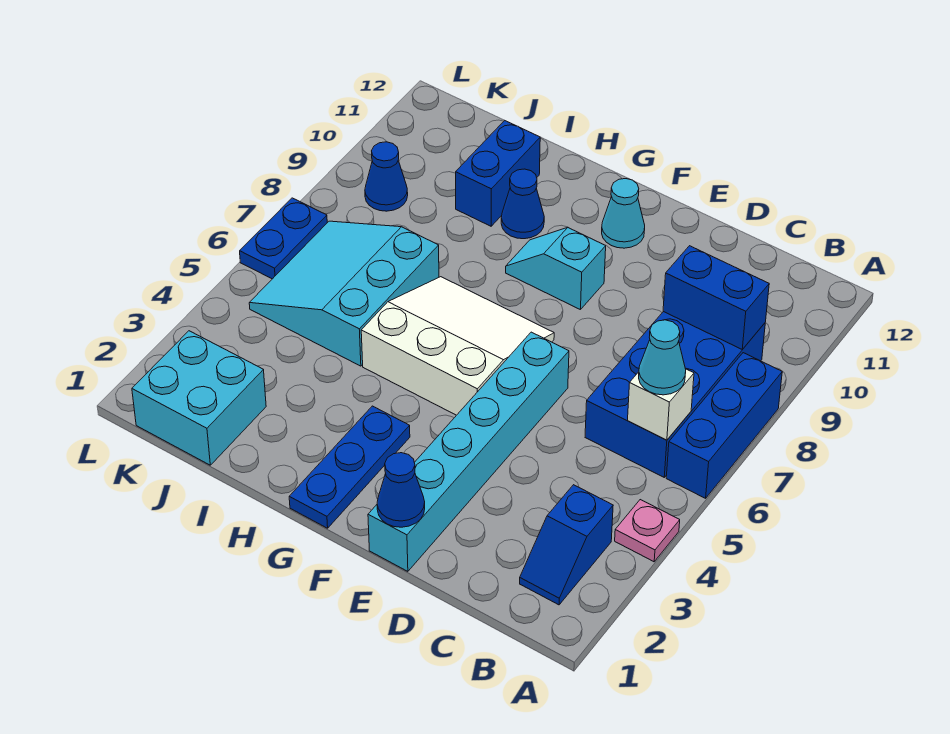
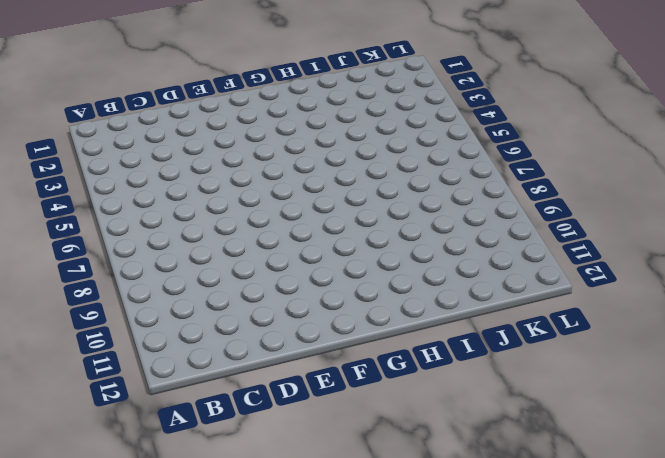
none -> pink 1x1 plate [615,500,680,562]
none -> blue 1x3 brick [666,353,782,498]
none -> blue 1x2 slope [520,485,613,605]

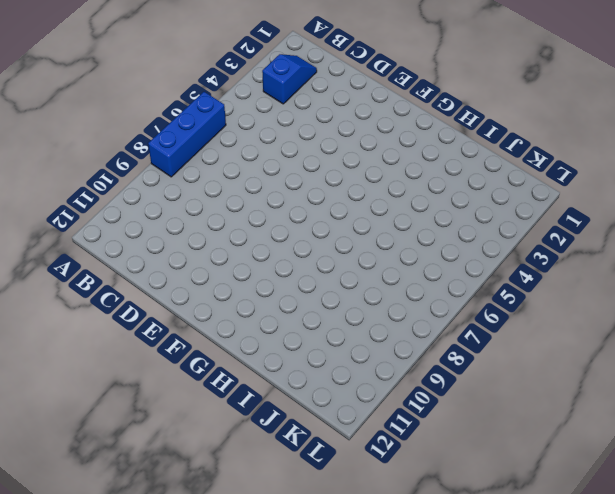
none -> pink 1x1 plate [615,500,680,562]
none -> blue 2x4 brick [585,312,765,477]
none -> cyan 1x6 brick [368,332,569,571]

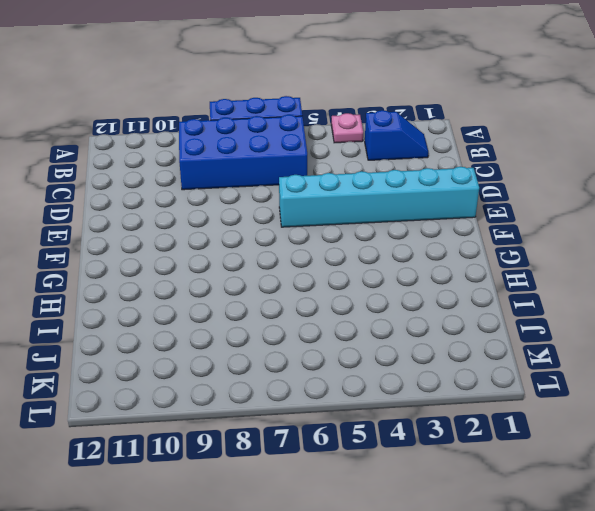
none -> white 3x3 slope [361,277,554,415]
none -> cyan 1x2 slope [506,228,606,310]
none -> cyan 1x1 cone [602,179,645,248]

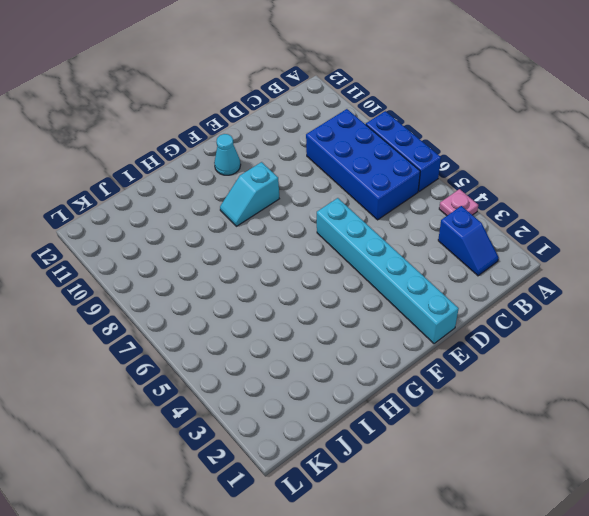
none -> white 3x3 slope [361,277,554,415]
none -> blue 1x3 plate [289,406,410,528]
none -> blue 1x1 cone [501,169,544,239]

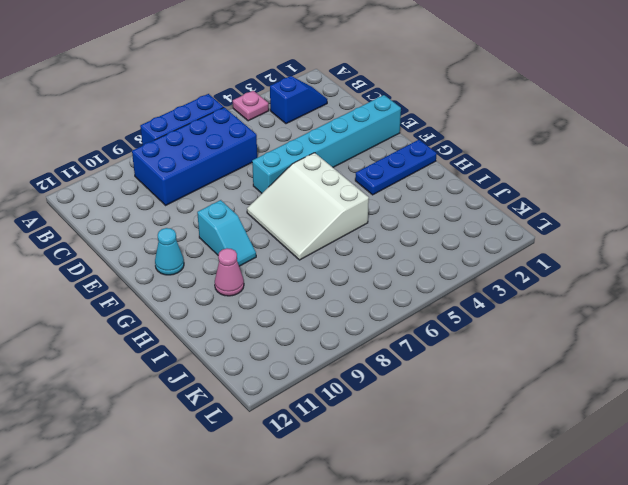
pink 1x1 cone [215,248,244,296] -> blue 1x1 cone [501,169,544,239]
none -> cyan 3x3 slope [249,221,439,366]
none -> blue 1x2 brick [456,121,540,226]
none -> cyan 2x2 brick [132,331,266,465]

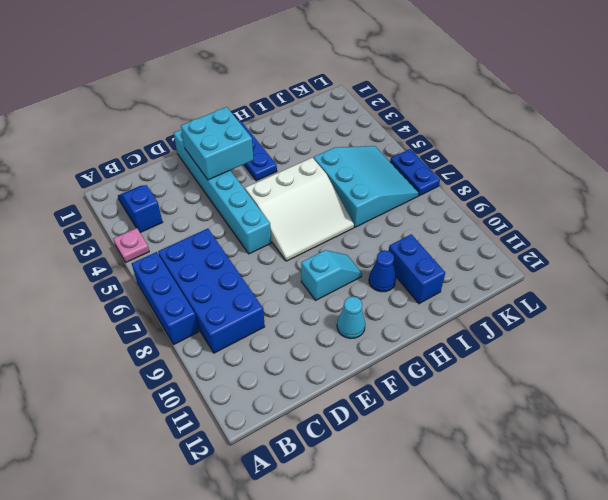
cyan 2x2 brick [181,107,253,180] -> cyan 2x2 brick moved to [132,331,266,465]
none -> blue 1x1 cone [365,142,408,211]
none -> white 1x1 brick [628,369,694,440]
none -> blue 1x2 brick [663,246,769,349]

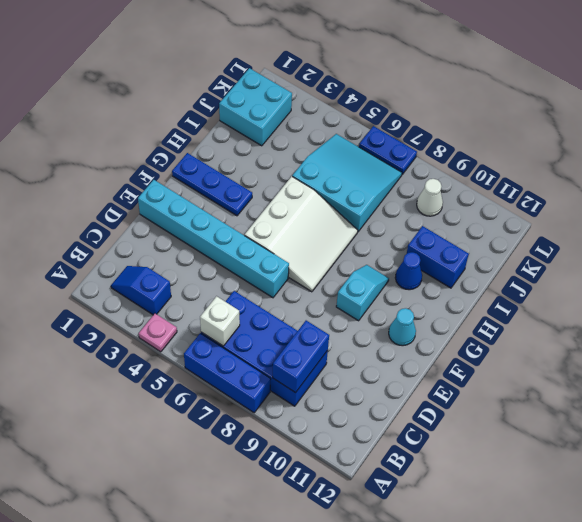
white 1x1 cone [417,179,443,216] -> blue 1x1 cone [365,142,408,211]
none -> blue 1x1 cone [377,453,425,527]
none -> cyan 1x1 cone [639,320,686,395]

